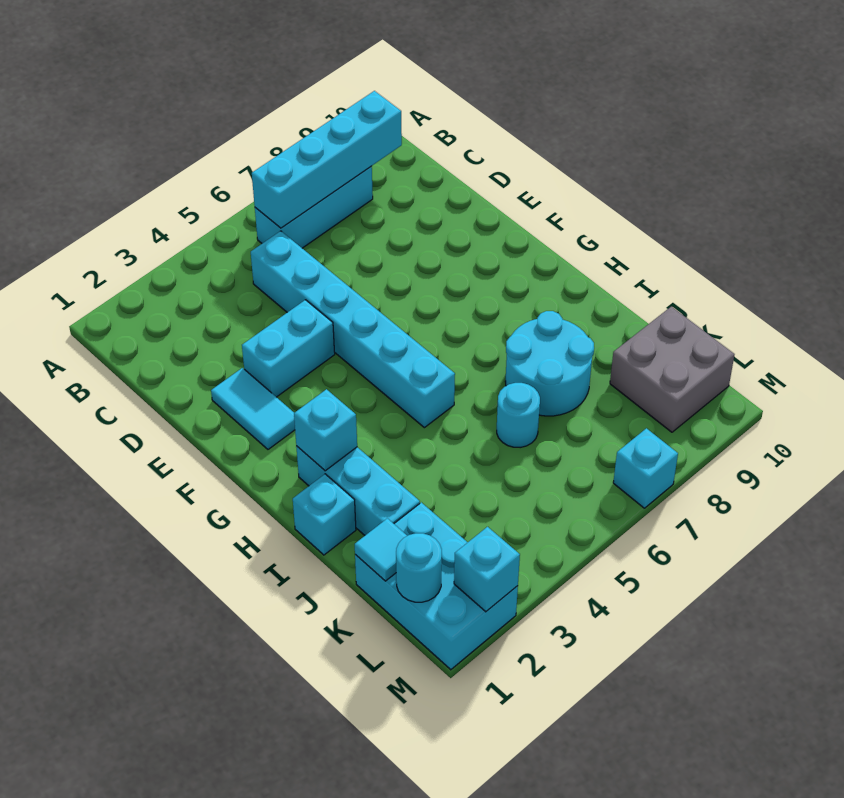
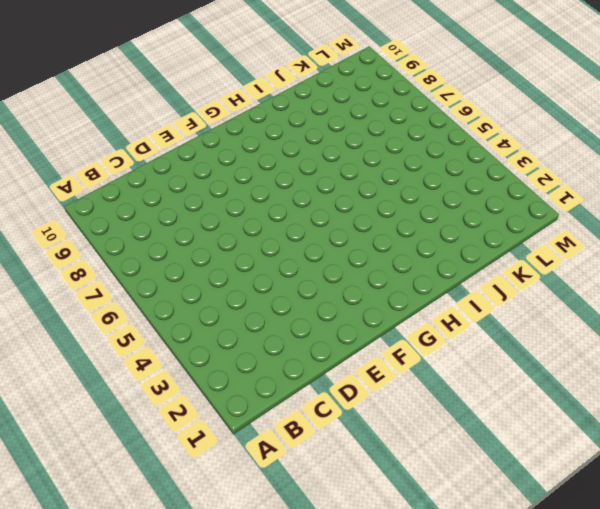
none -> cyan 1x3 brick [255,166,373,248]
none -> cyan 1x6 brick [251,231,455,428]
none -> cyan 1x2 tile [211,368,295,449]

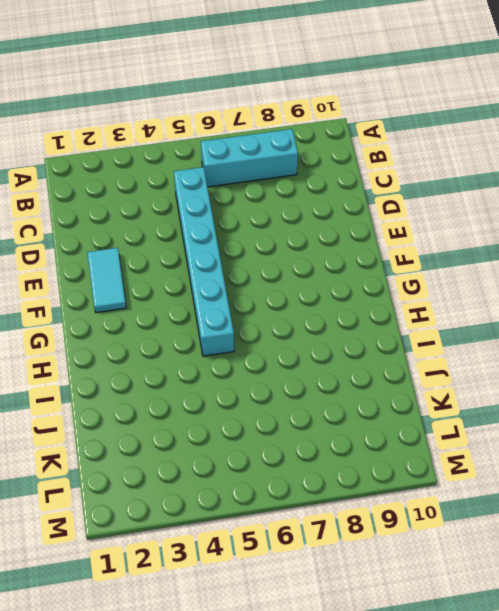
none -> cyan 1x2 brick [242,300,335,397]
none -> cyan 1x3 brick [296,446,420,535]
none -> cyan 1x1 brick [293,474,356,555]

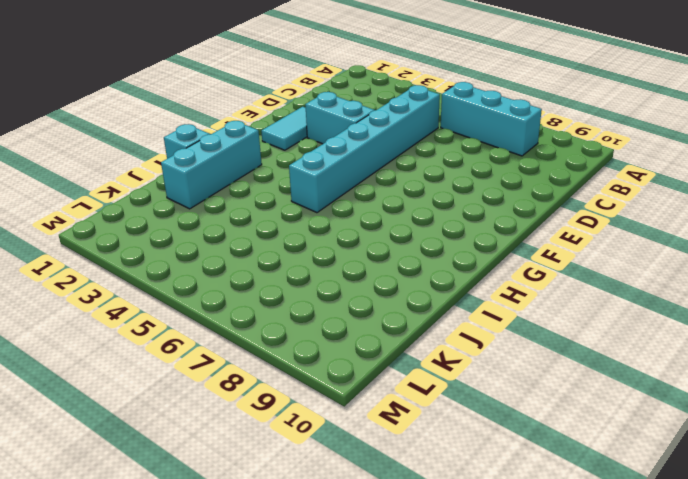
none -> cyan 2x2 round brick [505,311,594,416]
none -> cyan 1x1 round brick [497,383,540,448]
none -> cyan 2x3 brick [355,502,518,670]

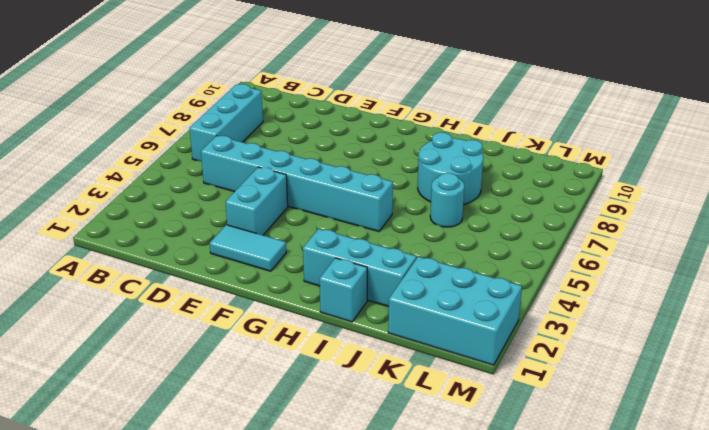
none -> grey 2x2 brick [610,307,734,432]
none -> cyan 1x1 brick [613,428,678,508]
none -> cyan 1x4 brick [252,91,402,228]

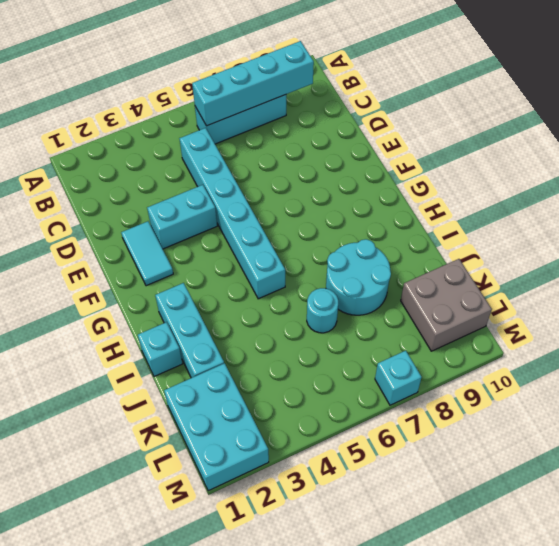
none -> cyan 1x1 brick [294,389,357,471]
none -> cyan 1x1 tile [355,518,407,581]
none -> cyan 1x1 round brick [396,533,442,602]

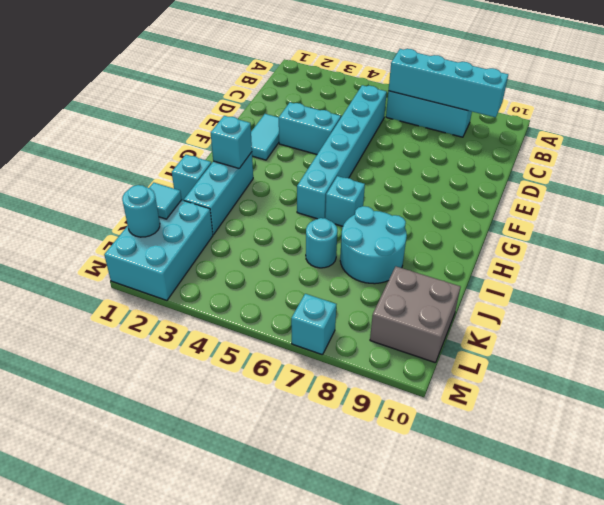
cyan 1x1 brick [325,176,365,226] -> cyan 1x1 brick moved to [454,527,520,612]

